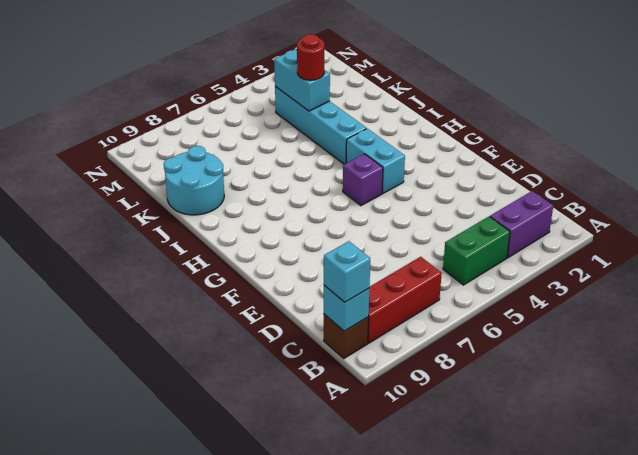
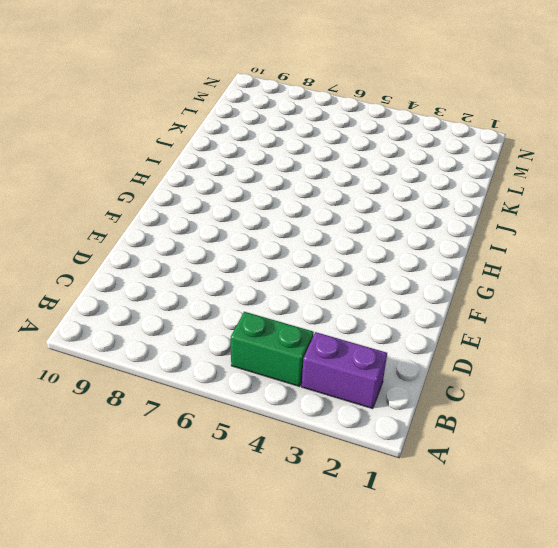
none -> red 1x3 brick [368,257,442,343]
none -> brown 1x1 brick [324,314,368,358]
none -> cyan 1x2 brick [346,129,405,193]

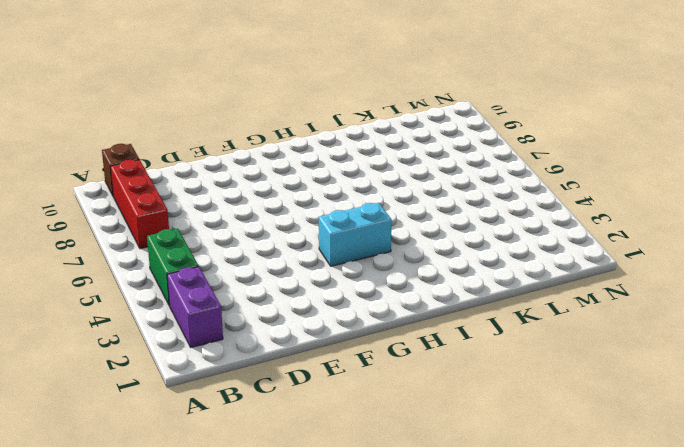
none -> purple 1x1 brick [343,154,383,206]
none -> cyan 1x4 brick [275,87,366,164]
none -> cyan 2x2 round brick [164,146,224,215]

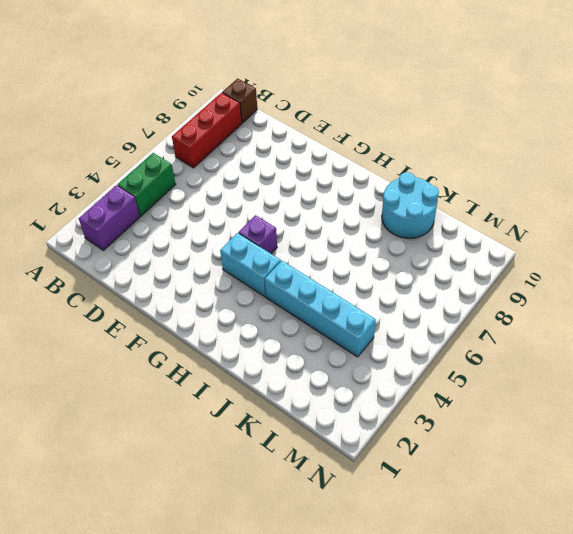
none -> cyan 1x1 brick [324,285,369,331]
none -> cyan 1x2 brick [274,49,330,111]
none -> cyan 1x1 brick [324,241,370,302]

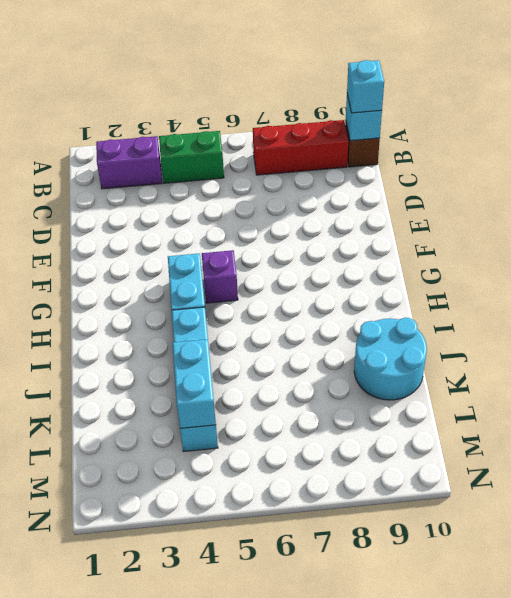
none -> red 1x1 round brick [297,34,324,80]

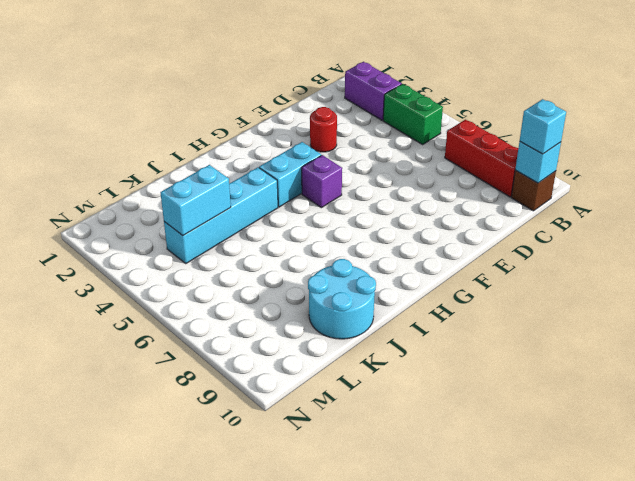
red 1x1 round brick [310,107,337,152] -> red 1x1 round brick moved to [297,34,324,80]

